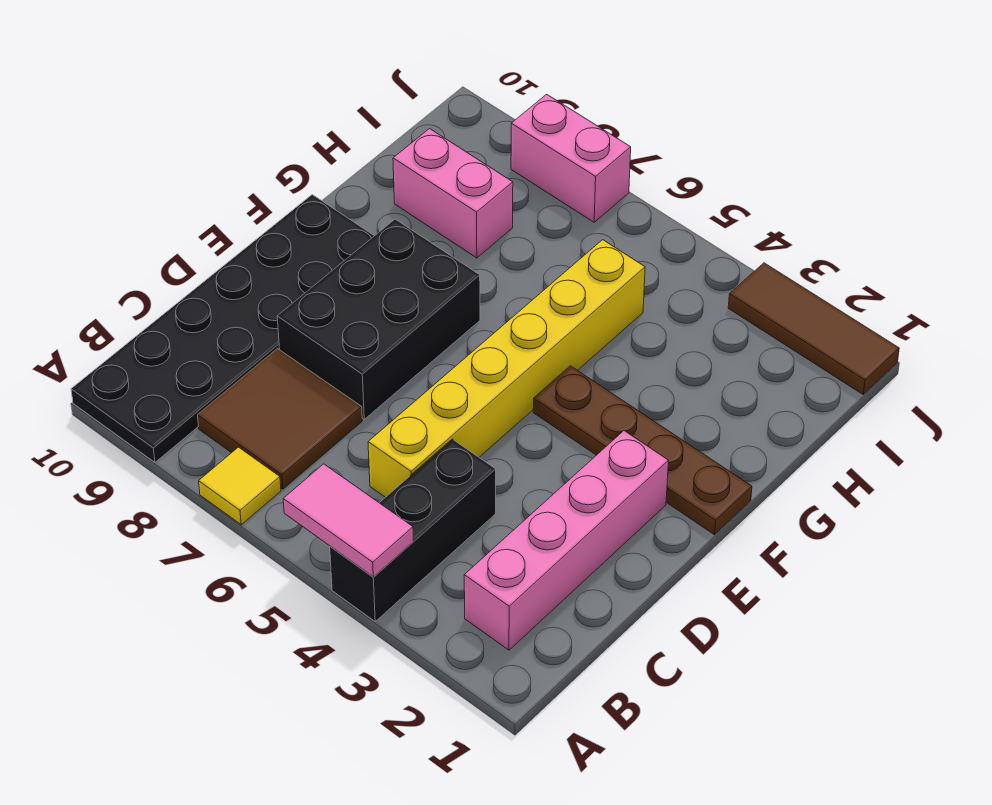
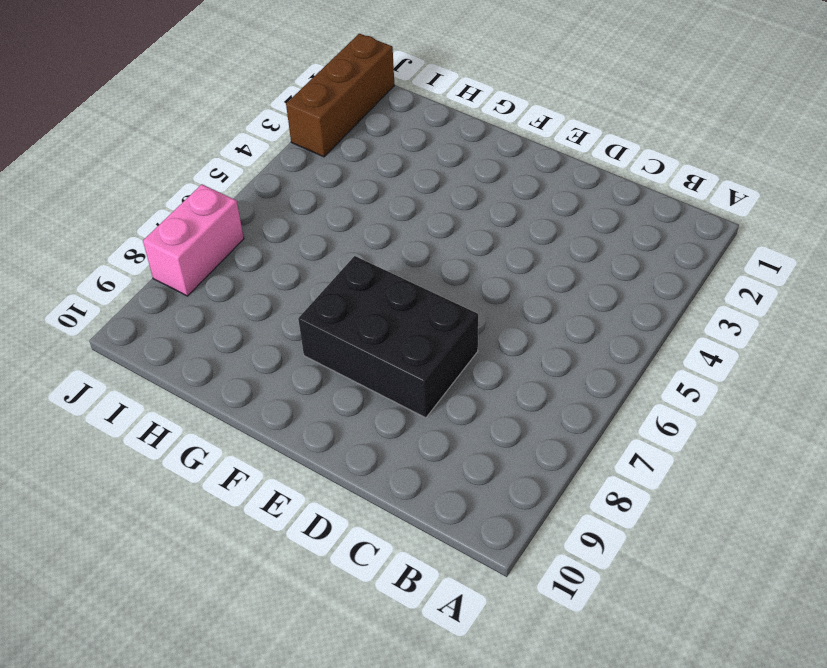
brown 1x3 brick [286,34,394,157] -> brown 1x3 tile [728,263,899,394]
none -> black 1x3 brick [330,439,496,621]
none -> yellow 1x1 tile [199,447,281,525]
none -> black 2x6 plate [71,195,374,462]

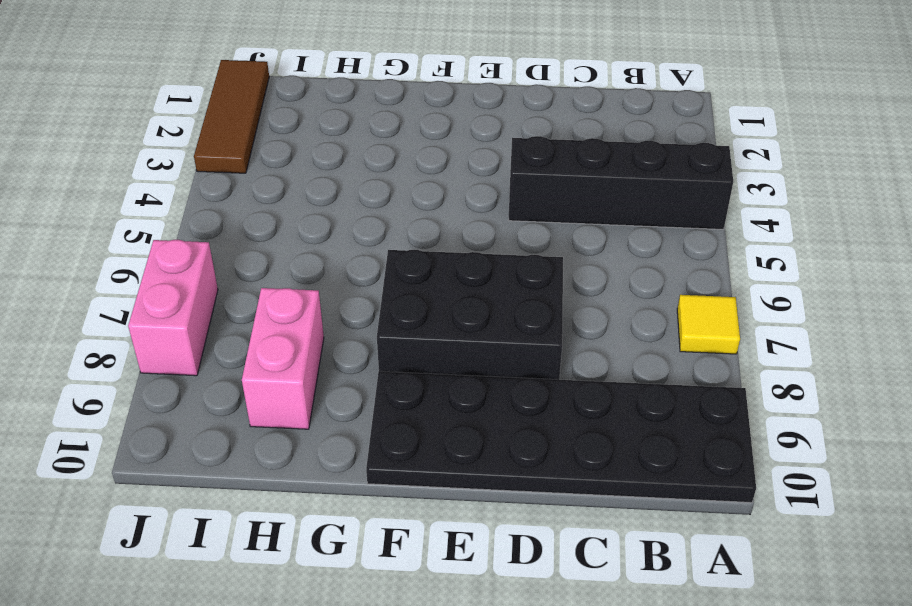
black 1x4 brick [509,136,733,230] -> black 1x3 brick [330,439,496,621]
none -> pink 1x4 brick [464,431,668,650]
none -> brown 2x2 tile [197,349,362,489]
none -> yellow 1x6 brick [368,240,645,497]

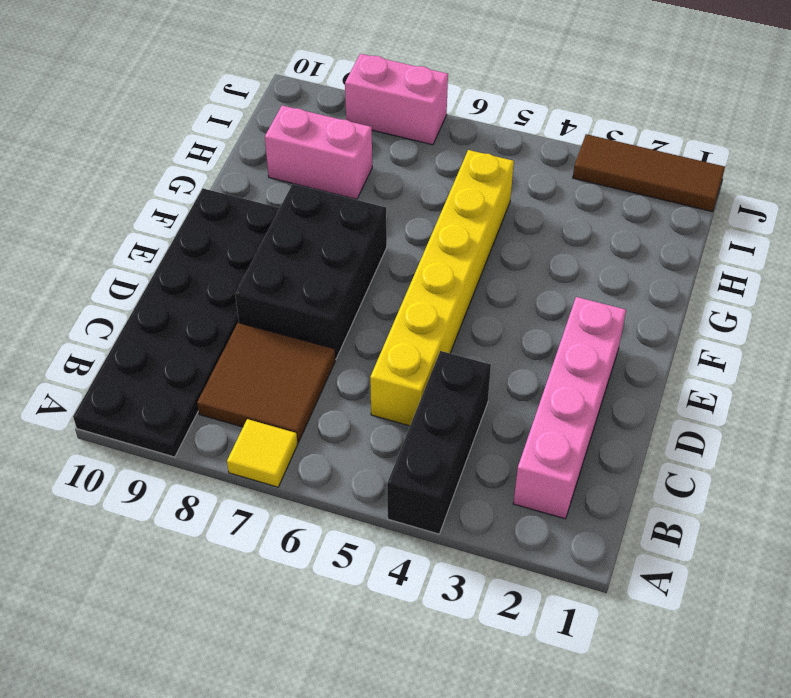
none -> brown 1x4 plate [533,366,752,535]
none -> pink 1x2 tile [283,464,414,577]

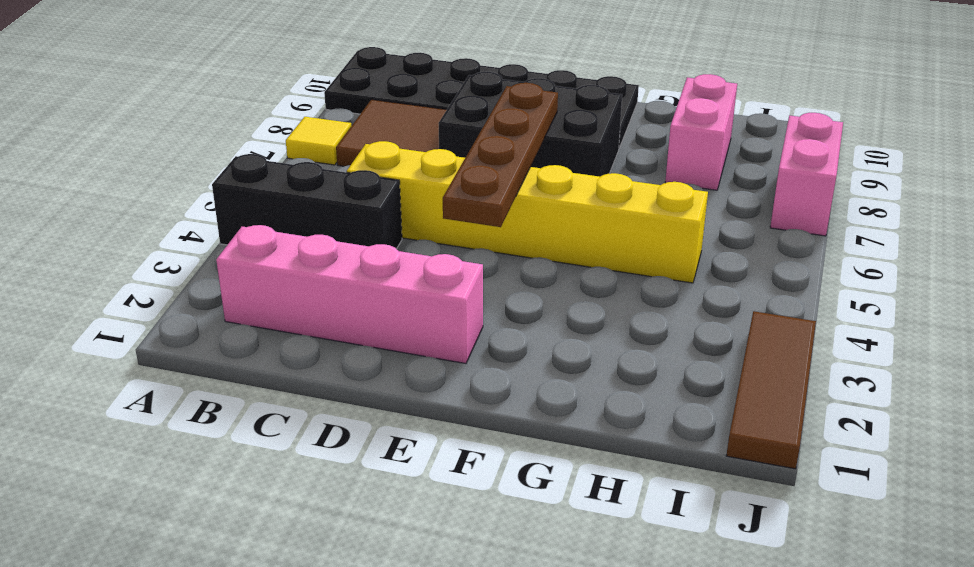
brown 1x4 plate [443,83,558,227] -> brown 1x4 plate moved to [533,366,752,535]
none -> pink 1x2 tile [283,464,414,577]

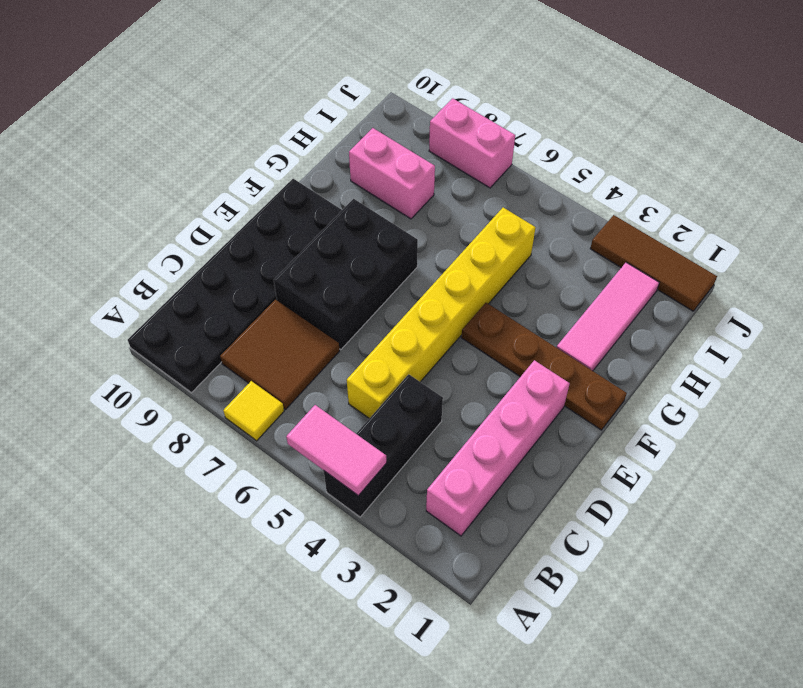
pink 1x3 tile [557,263,659,371] -> none

